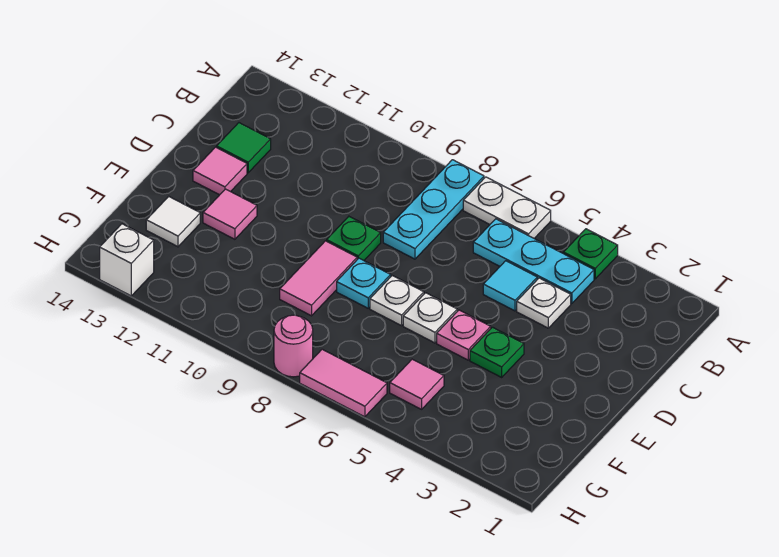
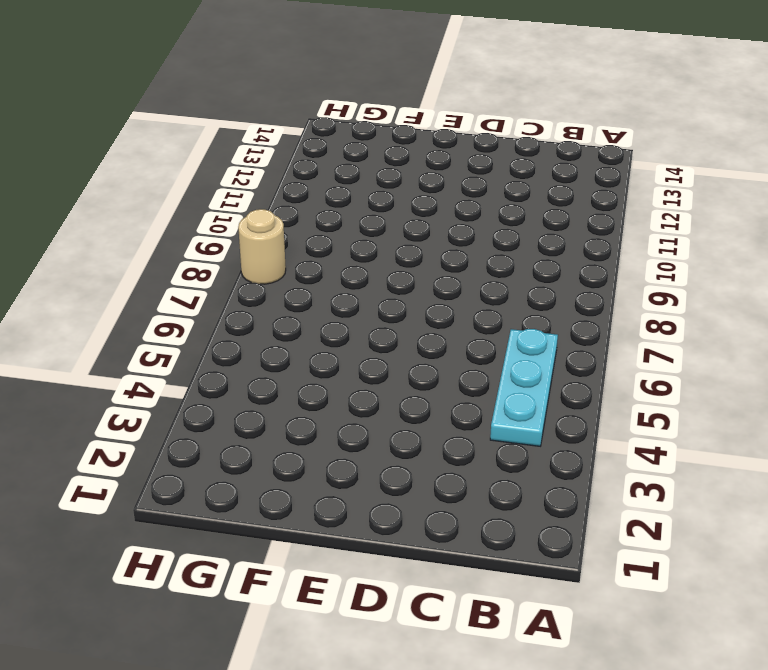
tan 1x1 round brick [238,209,286,284] -> pink 1x1 round brick [274,315,313,377]
none -> green 1x1 plate [563,229,618,279]
none -> white 1x2 plate [463,177,551,238]
none -> cyan 1x3 plate [383,160,484,259]

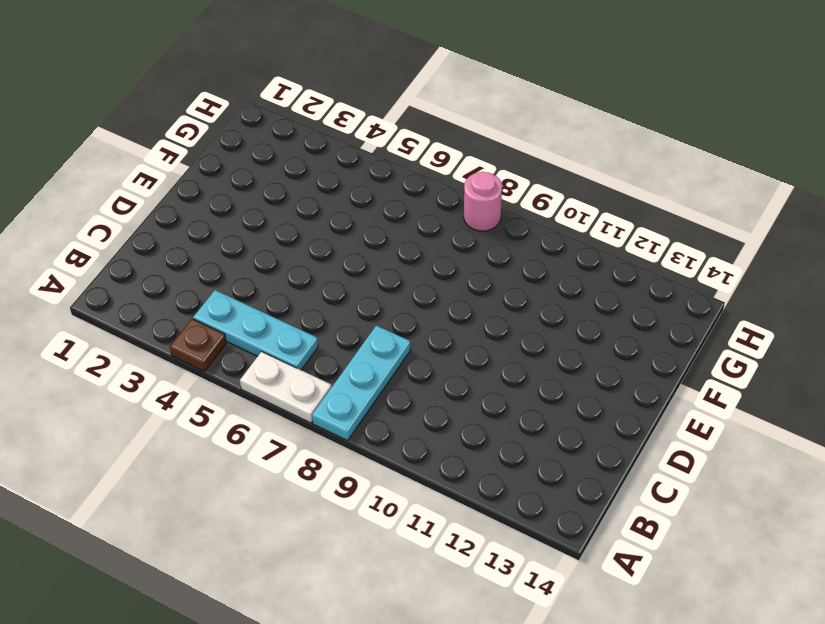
brown 1x1 plate [170,319,226,371] -> green 1x1 plate [563,229,618,279]
none -> white 1x1 plate [517,278,571,328]
none -> cyan 1x1 tile [483,261,537,311]
none -> green 1x1 tile [217,123,271,173]

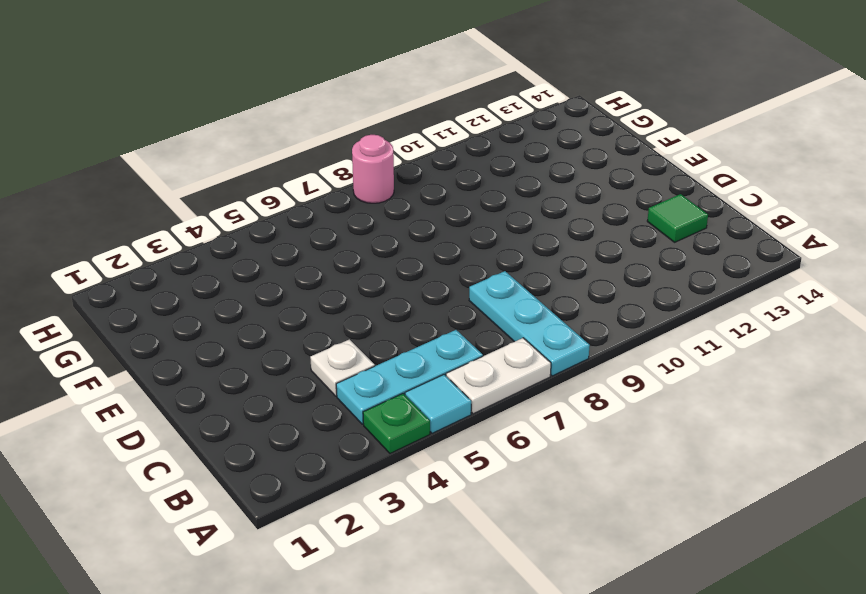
cyan 1x1 tile [405,375,471,433] -> cyan 1x1 tile moved to [483,261,537,311]
none -> green 1x1 plate [327,216,381,260]
none -> pink 1x1 tile [193,147,247,195]
none -> green 1x1 plate [470,327,524,377]

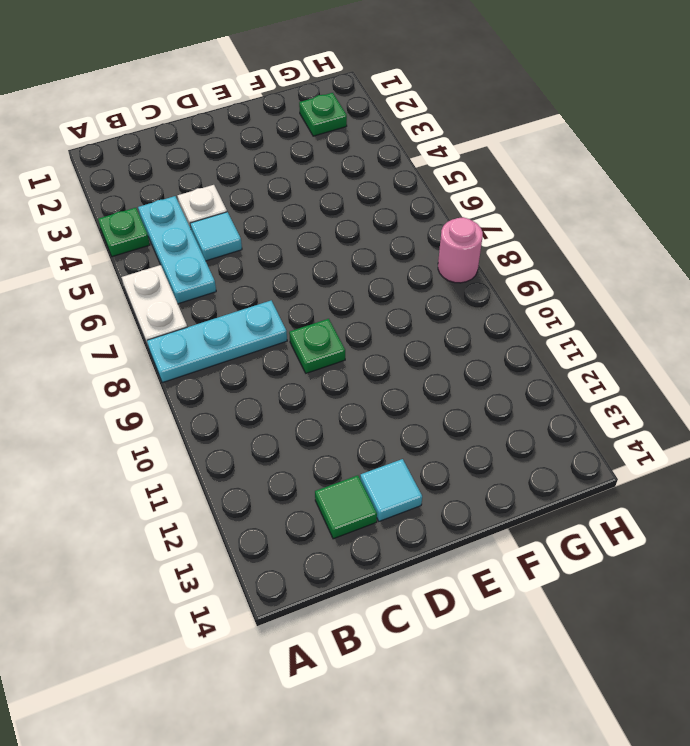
cyan 1x1 tile [360,459,422,521] -> pink 1x1 tile [193,147,247,195]
green 1x1 plate [299,93,347,136] -> green 1x1 plate moved to [470,327,524,377]
none -> pink 1x1 plate [437,310,491,360]
none -> white 1x1 plate [403,293,457,343]
none -> white 1x1 plate [370,276,424,326]

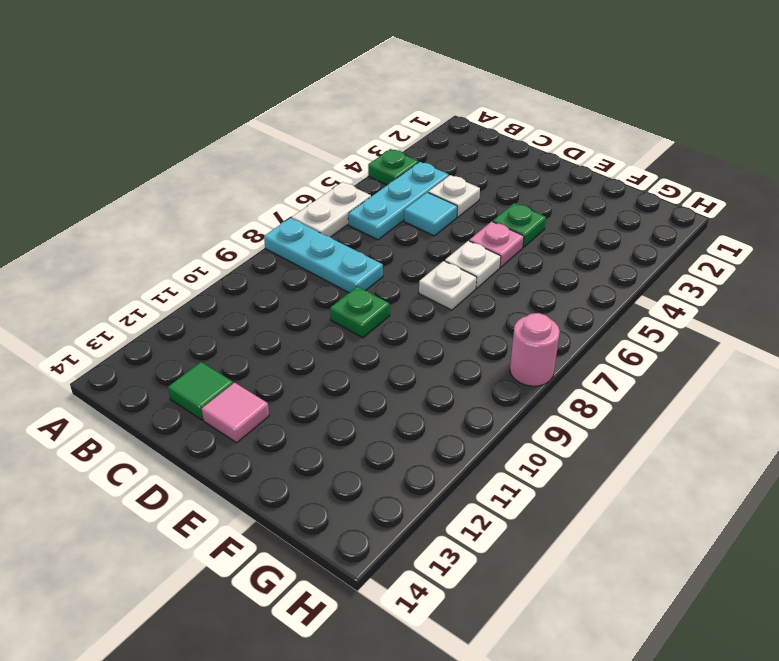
none -> cyan 1x1 plate [337,258,391,308]
none -> pink 1x2 tile [280,241,357,316]
none -> pink 1x1 tile [203,189,257,239]

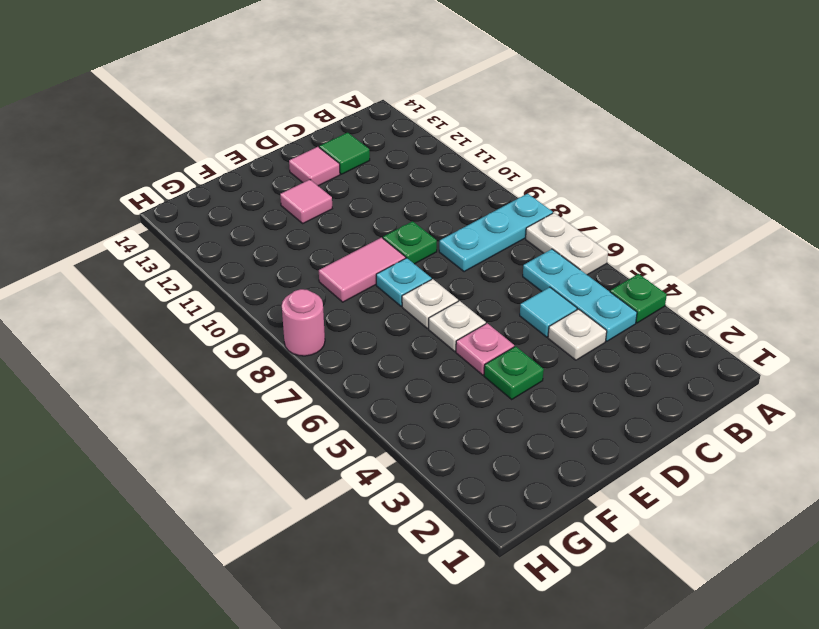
none -> white 1x1 tile [146,197,200,247]
none -> pink 1x1 tile [390,359,444,409]
none -> pink 1x2 tile [300,349,387,417]

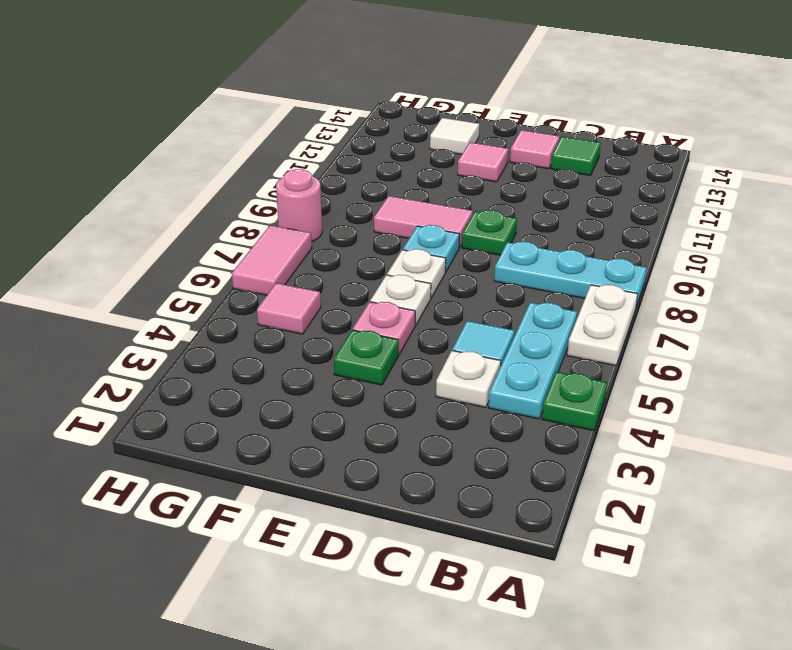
none -> white 1x1 brick [100,224,154,296]

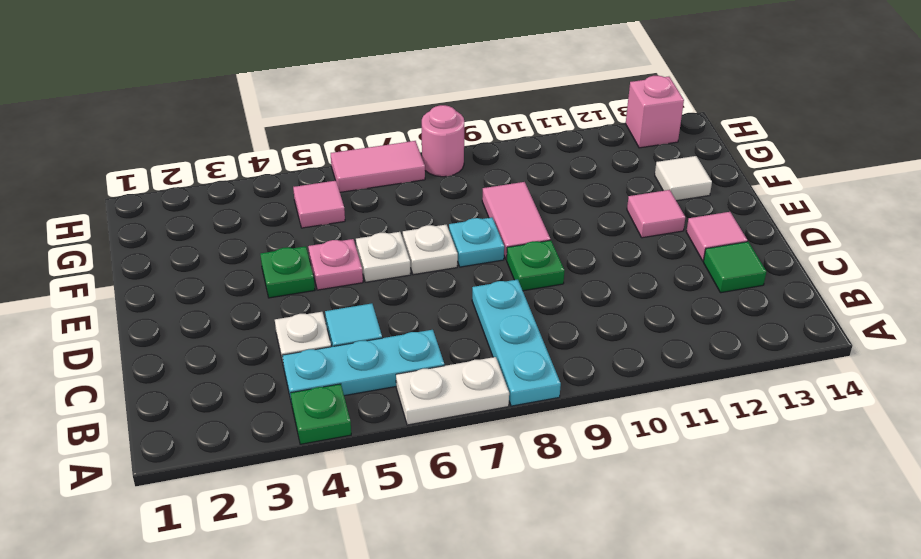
pink 1x1 brick [626,76,684,148] -> white 1x1 brick [100,224,154,296]

